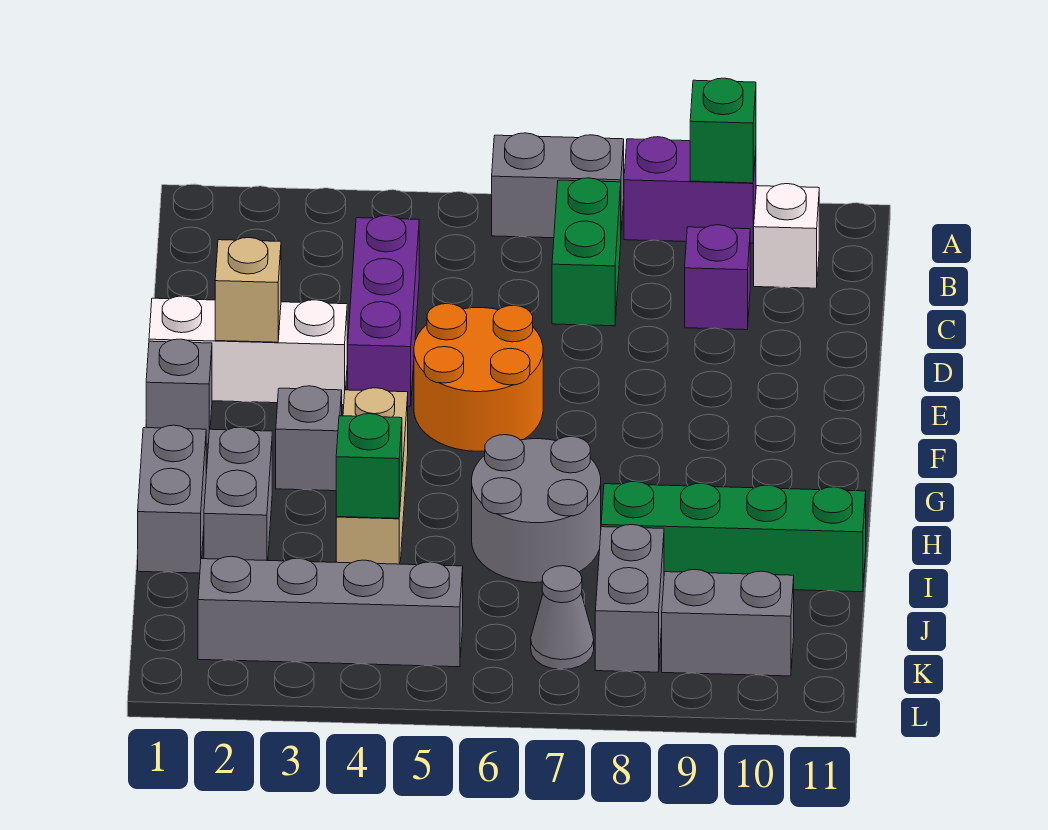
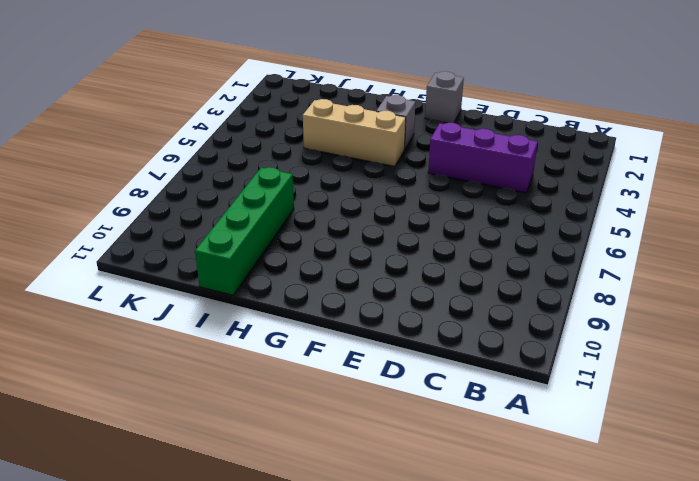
none -> grey 1x2 brick [492,133,624,238]
none -> purple 1x2 brick [624,137,756,243]
none -> green 1x2 brick [552,178,621,326]

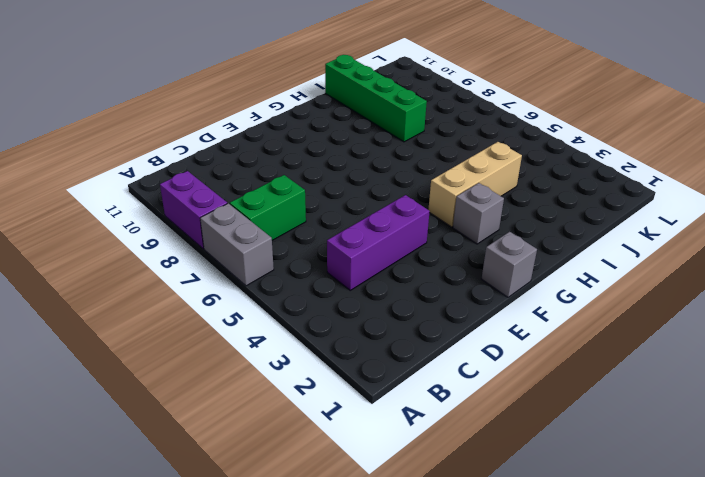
none -> white 1x1 brick [753,184,819,288]
none -> purple 1x1 brick [685,225,750,330]
none -> white 1x3 brick [149,296,347,405]

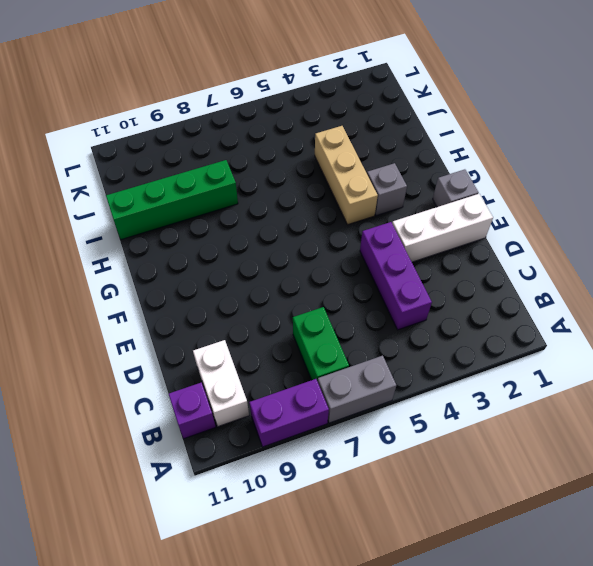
white 1x2 brick [193,340,249,427] -> white 1x1 brick [753,184,819,288]
purple 1x1 brick [169,383,216,438] -> purple 1x1 brick moved to [685,225,750,330]
none -> orange 2x2 round brick [414,304,543,451]
none -> grey 1x2 brick [138,425,206,573]
none -> grey 1x2 brick [204,427,272,561]

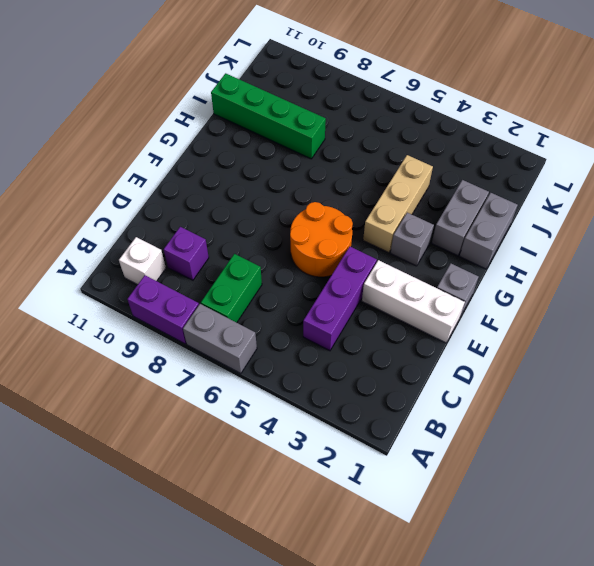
none -> grey 2x2 round brick [472,435,601,583]
none -> grey 1x2 brick [595,525,664,672]
none -> grey 1x4 brick [198,556,463,667]

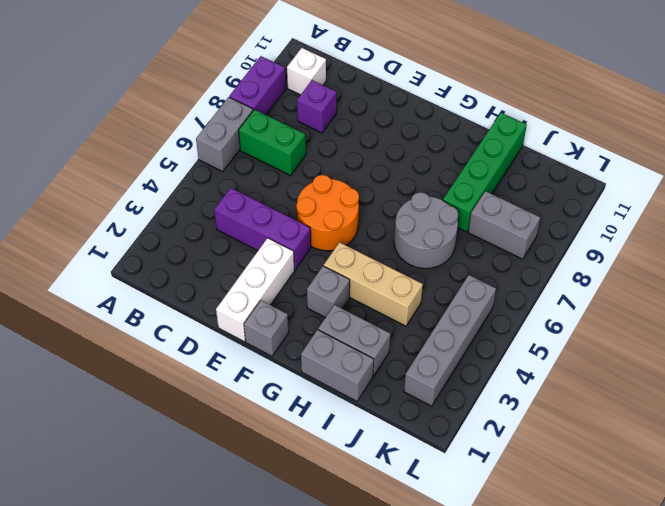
none -> grey 1x1 cone [531,566,594,670]
none -> grey 1x2 brick [662,569,794,676]
none -> green 1x1 brick [690,78,756,183]

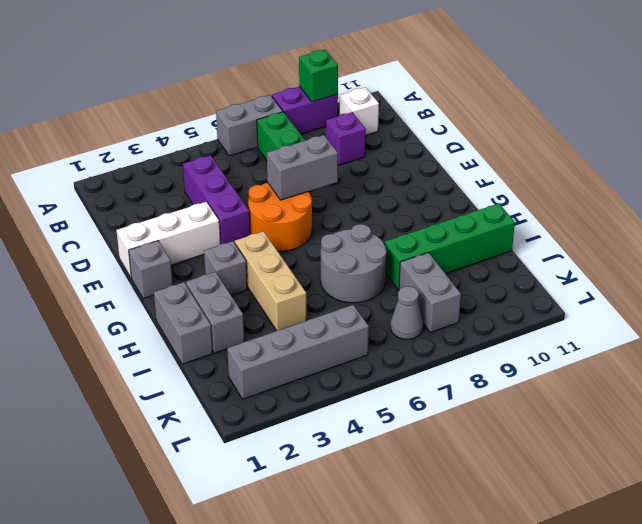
grey 1x2 brick [267,135,338,200] -> grey 1x2 brick moved to [662,569,794,676]
none -> tan 1x1 brick [215,238,281,342]
none -> green 1x1 brick [336,414,402,518]

